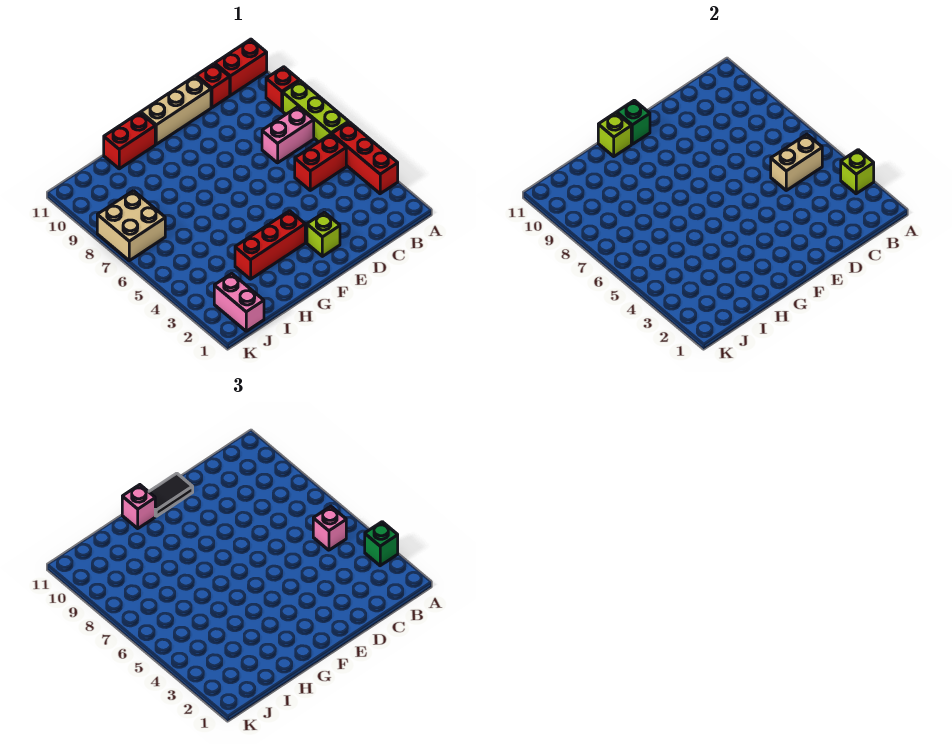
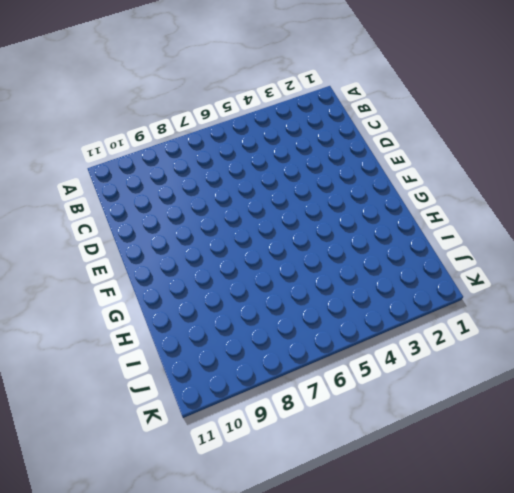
none -> red 1x3 brick [332,122,398,194]
none -> lime 1x3 brick [283,81,349,142]
none -> red 1x1 brick [266,67,299,111]

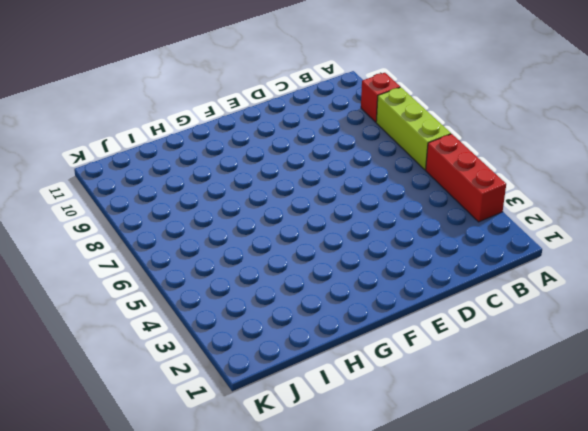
none -> red 1x2 brick [215,39,267,95]
none -> red 1x2 brick [295,134,346,190]
none -> pink 1x2 brick [262,107,314,163]

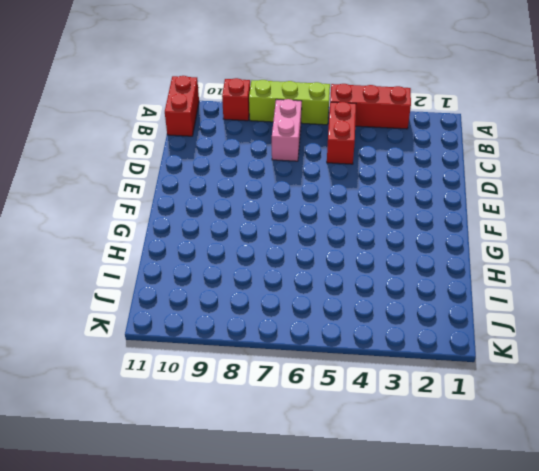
none -> red 1x1 brick [196,64,230,108]
none -> tan 1x3 brick [141,76,211,144]
none -> lime 1x1 brick [307,212,340,256]

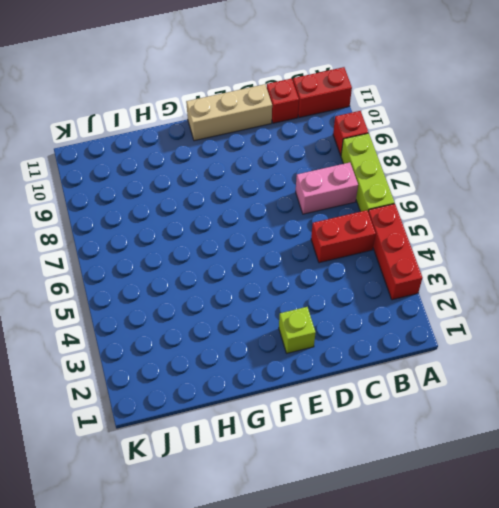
none -> red 1x3 brick [235,211,305,279]
none -> red 1x2 brick [104,113,155,169]
none -> pink 1x2 brick [214,274,264,331]

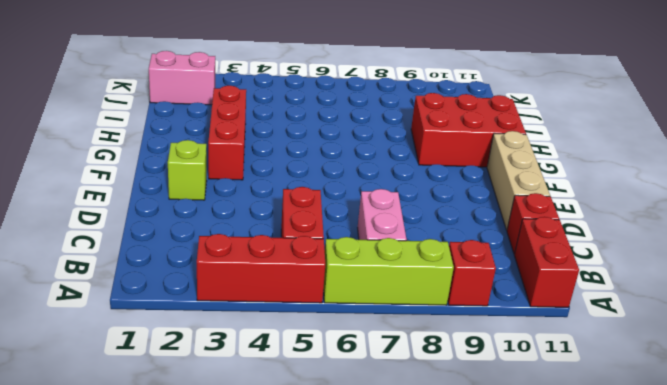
red 2x3 brick [411,93,526,167] -> red 1x2 brick [104,113,155,169]
none -> tan 2x2 brick [97,191,165,261]
none -> lime 1x1 brick [841,150,874,194]
none -> tan 1x2 brick [771,134,822,190]

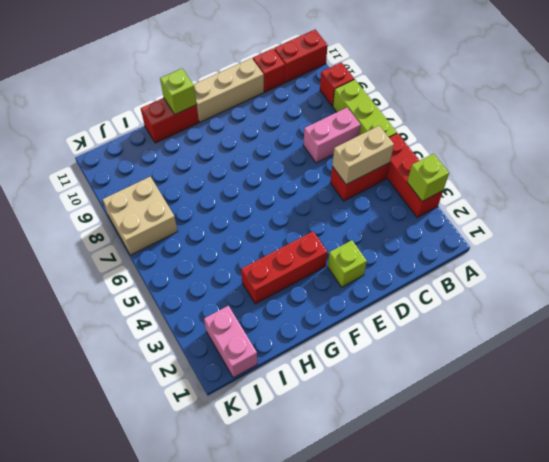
none -> green 1x1 brick [617,100,650,144]
none -> green 1x1 brick [365,522,398,566]
none -> pink 1x1 brick [313,506,346,550]

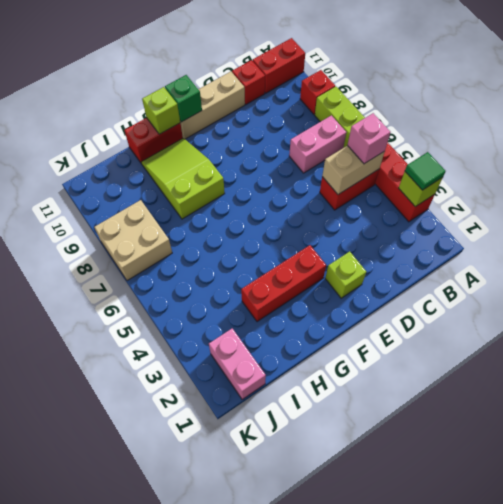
green 1x1 tile [405,152,445,190] -> green 1x1 brick [365,522,398,566]
lime 2x3 slope [141,138,225,219] -> none
none -> black 1x2 tile [149,473,193,516]
none -> pink 1x1 brick [122,485,155,528]

